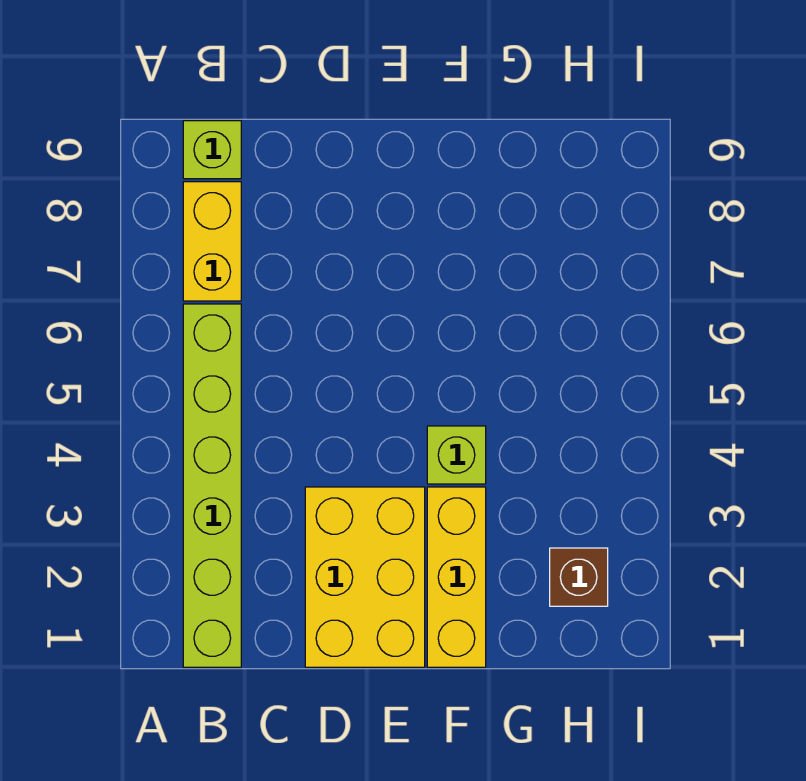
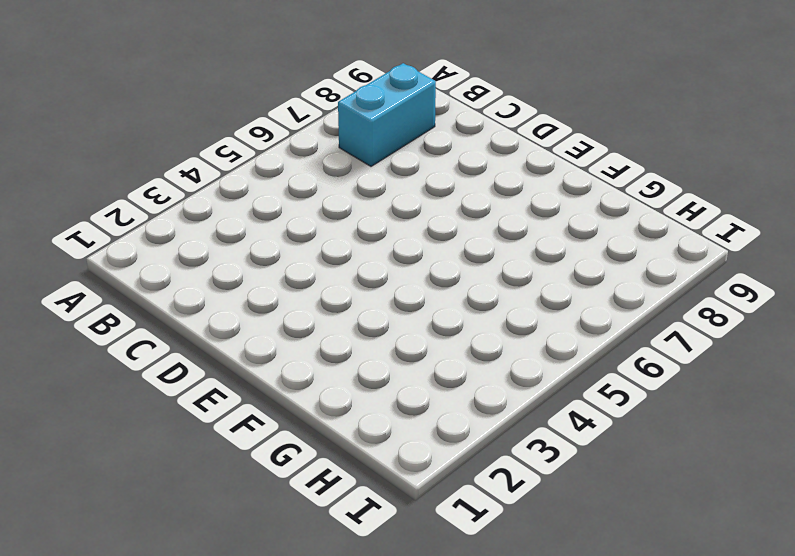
cyan 1x2 brick [338,63,436,166] -> yellow 1x2 brick [183,182,241,301]
none -> lime 1x6 brick [183,304,241,667]
none -> lime 1x1 brick [183,121,241,179]

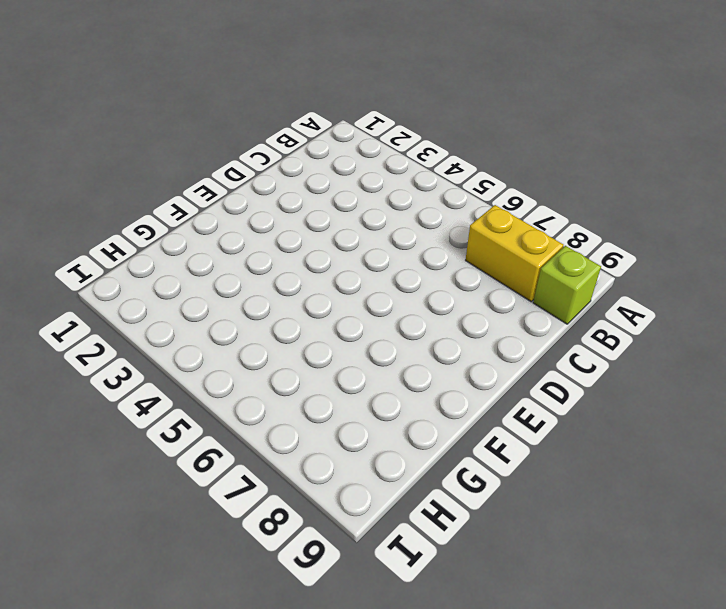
none -> lime 1x6 brick [183,304,241,667]
none -> yellow 2x3 brick [305,487,425,667]

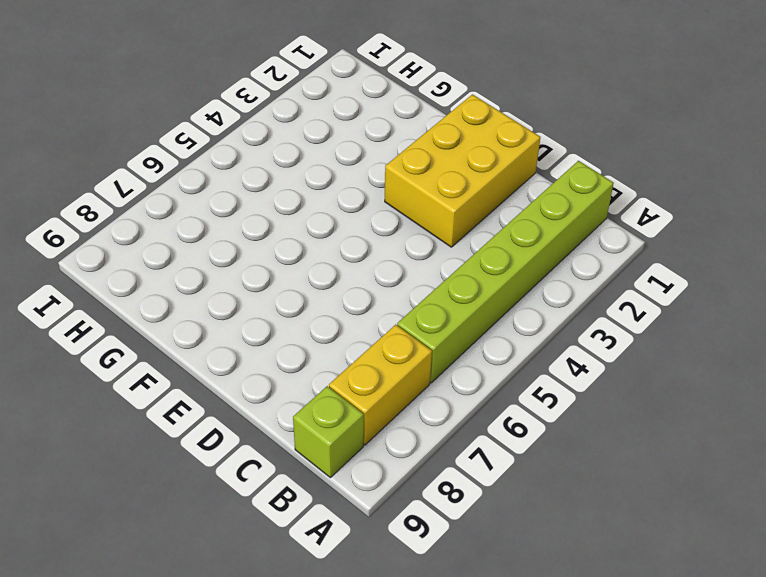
none -> yellow 1x3 brick [427,487,486,667]
none -> lime 1x1 brick [427,426,486,484]

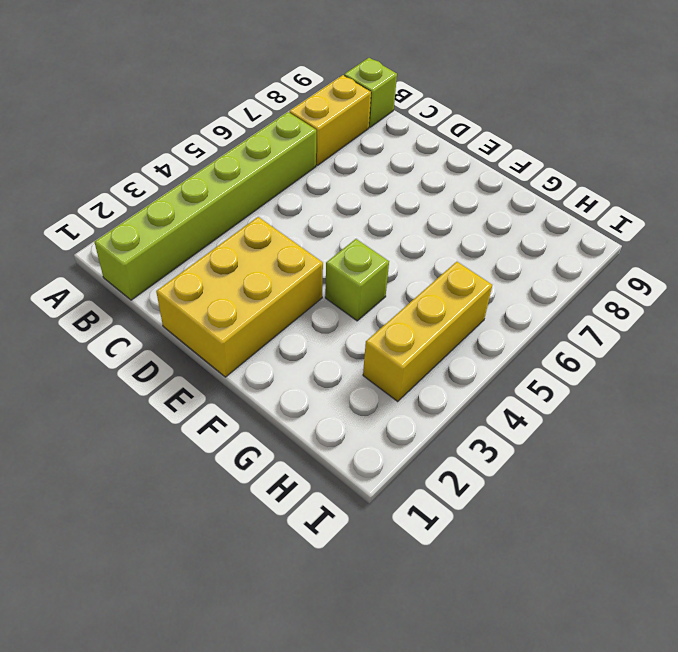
yellow 1x3 brick [363,262,492,401] -> yellow 1x3 brick moved to [427,487,486,667]
none -> brown 1x1 brick [550,548,608,606]

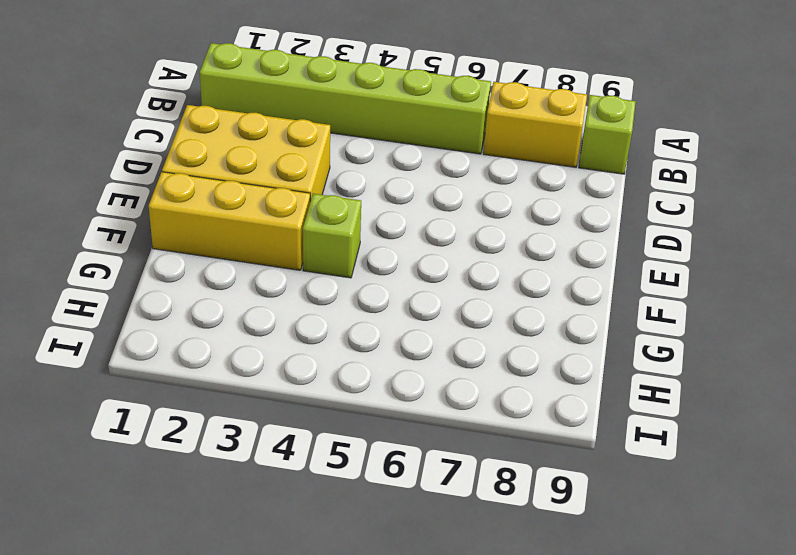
none -> brown 1x1 brick [550,548,608,606]

